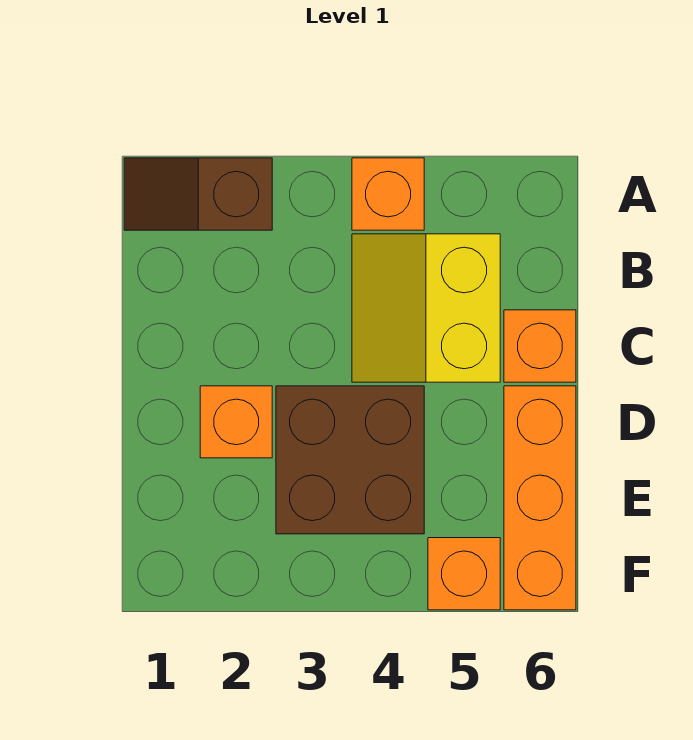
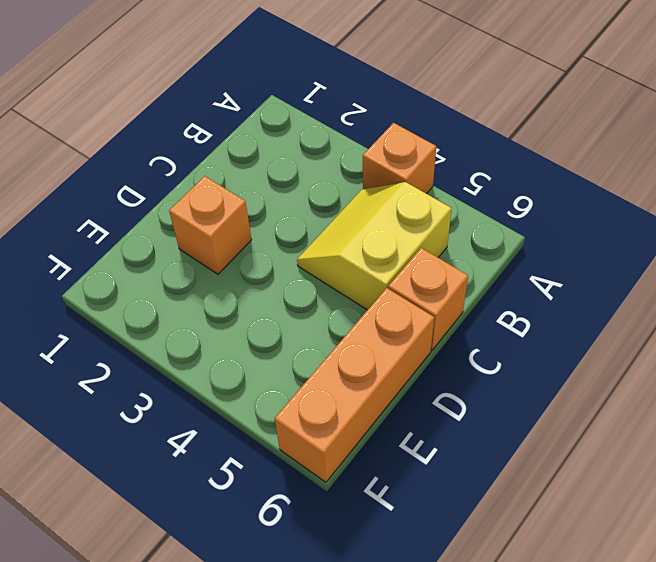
none -> brown 1x2 slope [124,158,272,230]
none -> brown 2x2 brick [276,386,424,534]

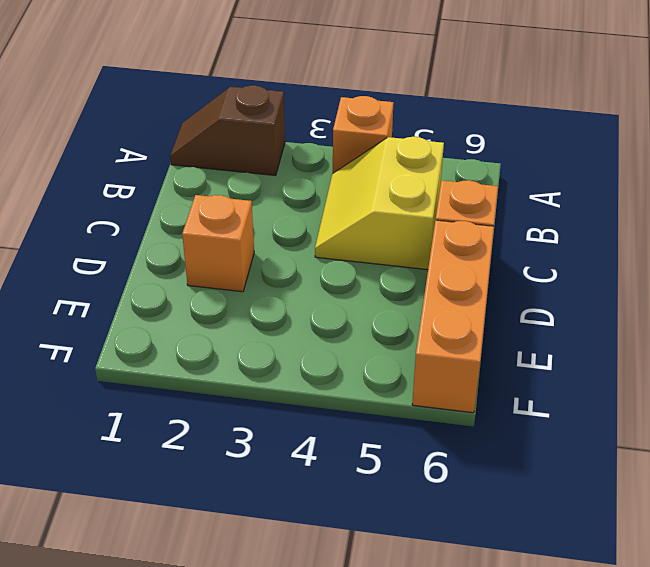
none -> brown 2x2 brick [276,386,424,534]
none -> orange 1x1 brick [428,538,500,610]

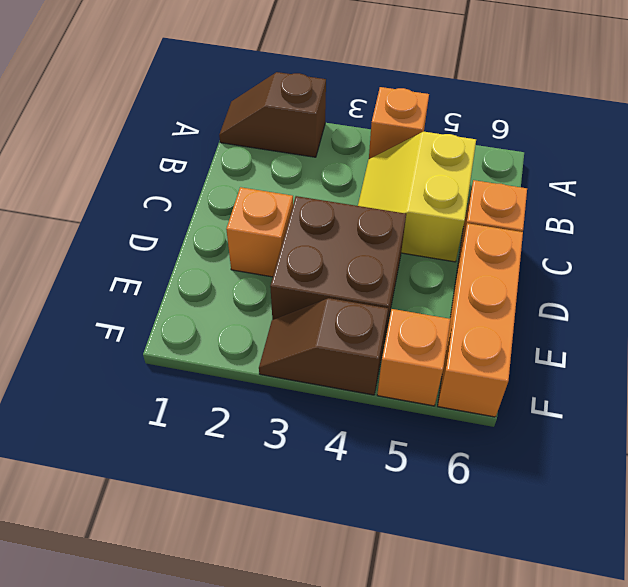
brown 1x2 slope [259,298,388,395] -> none

